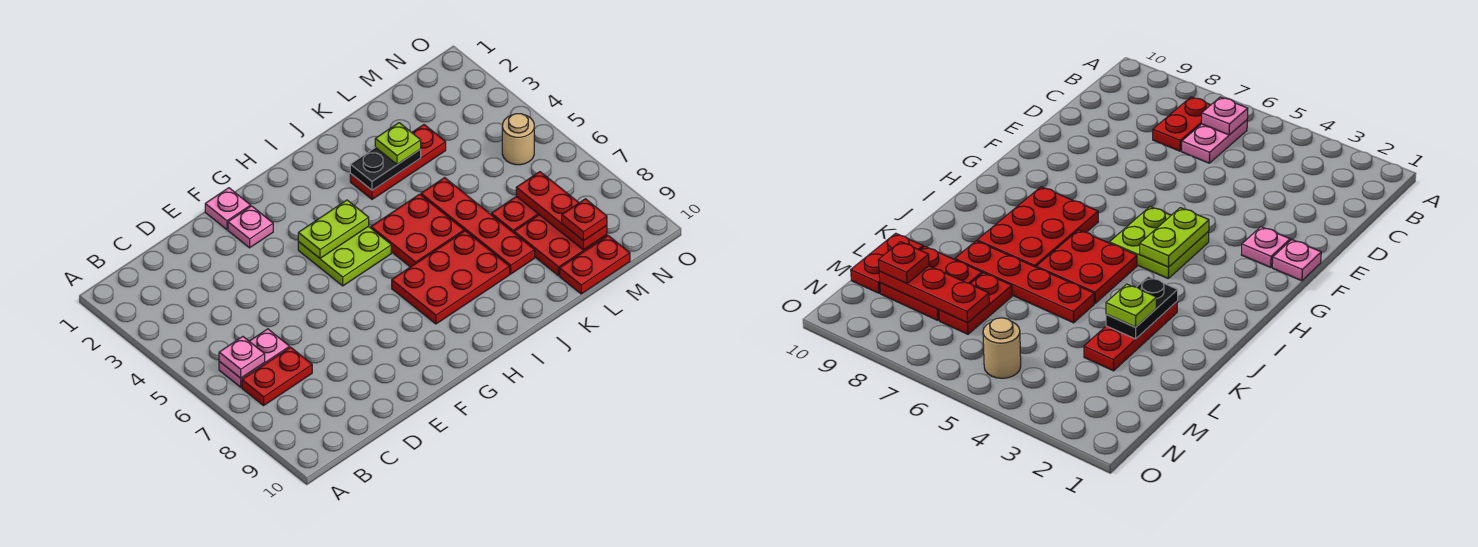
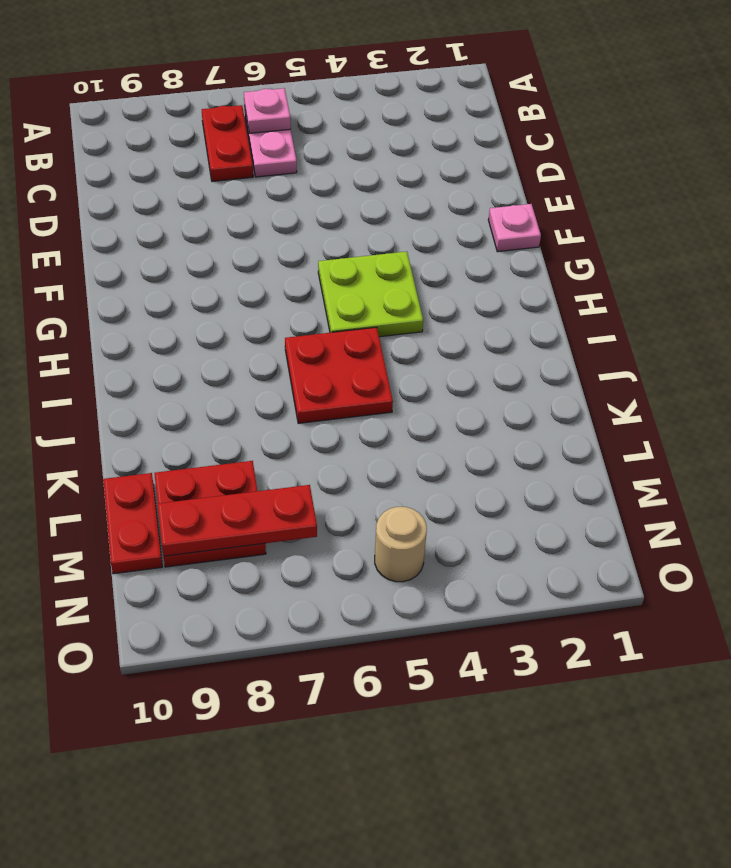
none -> pink 1x1 plate [228,206,273,248]
none -> red 2x3 plate [392,231,510,324]
none -> red 1x3 plate [350,125,446,199]

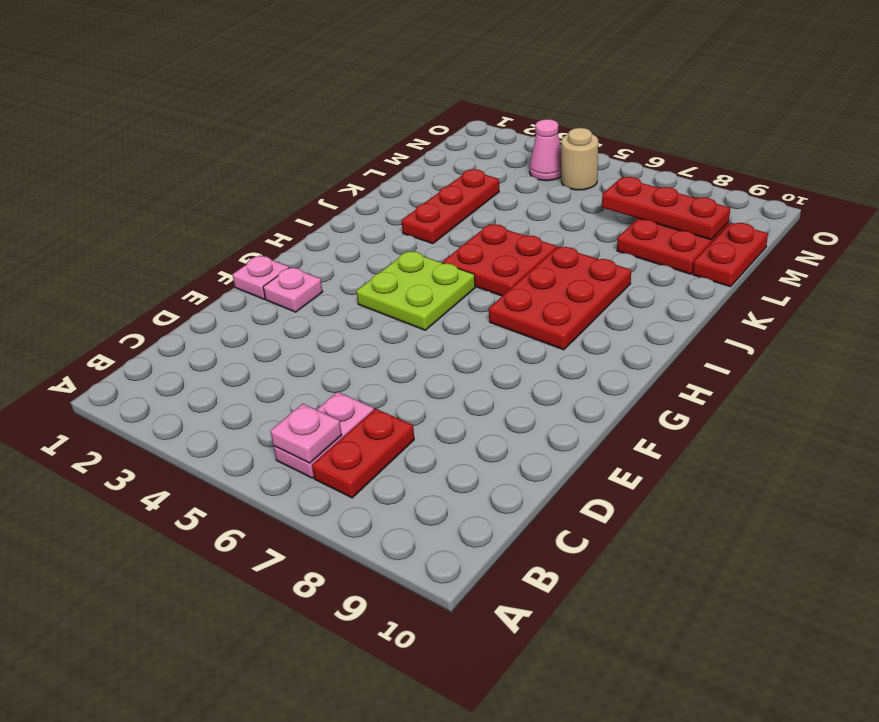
pink 1x1 cone [529,119,561,181] -> none
none -> red 1x4 plate [421,178,535,274]
none -> red 1x2 plate [491,196,539,233]
none -> lime 1x2 plate [298,200,369,258]

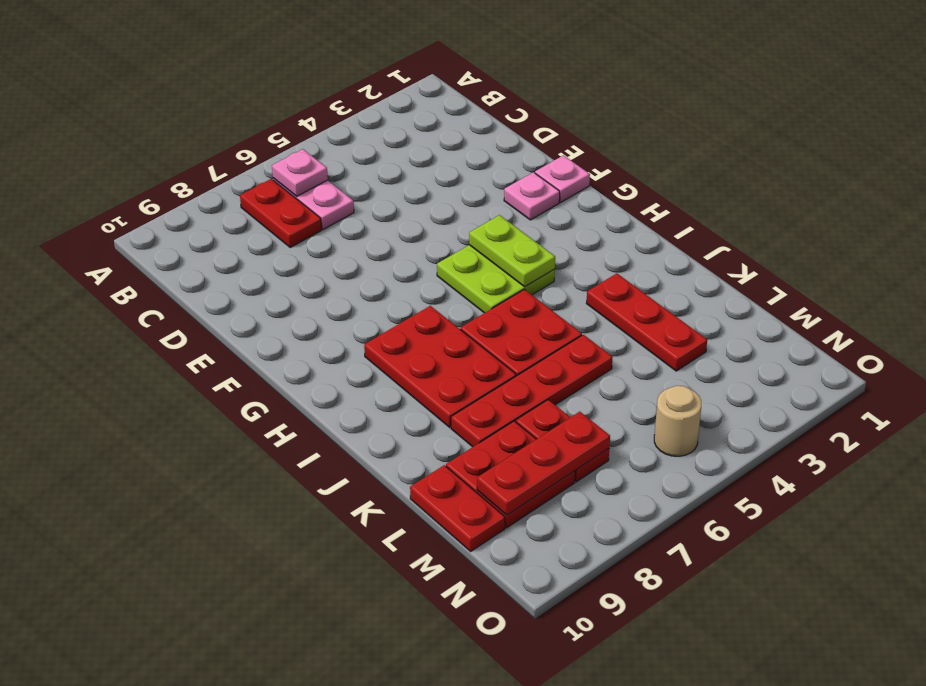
none -> black 1x2 plate [350,147,421,190]
none -> lime 1x1 plate [375,123,421,164]
none -> red 1x1 plate [562,199,607,241]

